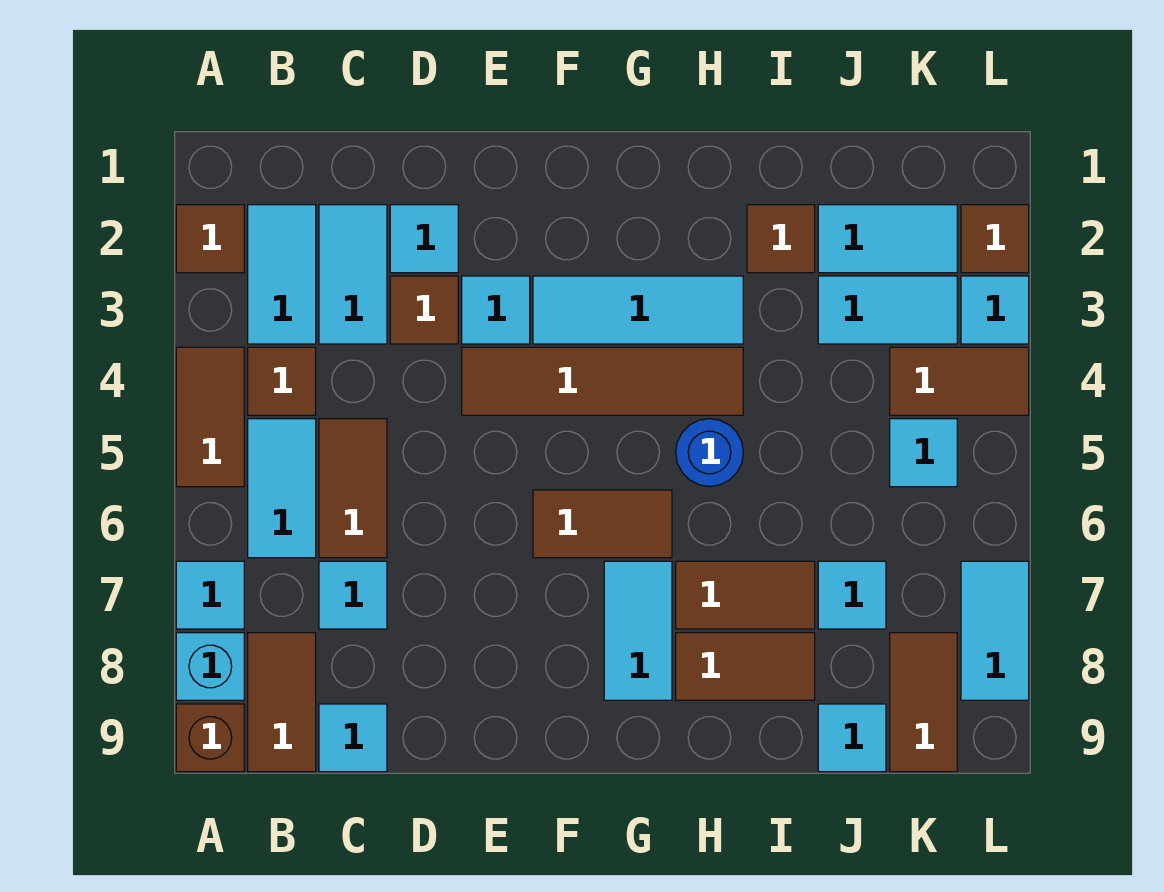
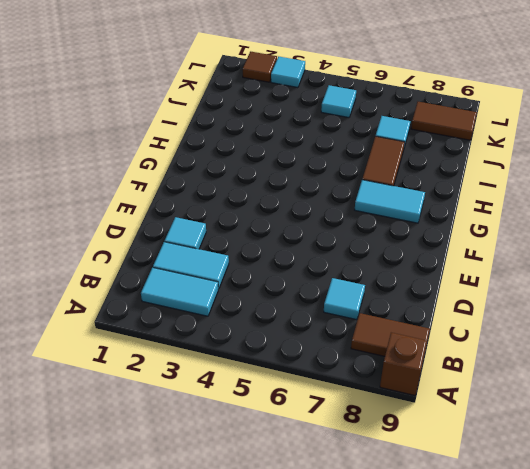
none -> brown 1x1 tile [176,205,244,273]
none -> brown 1x2 tile [176,347,244,487]
none -> cyan 1x1 tile [176,561,244,629]
none -> cyan 1x1 brick [176,633,244,700]

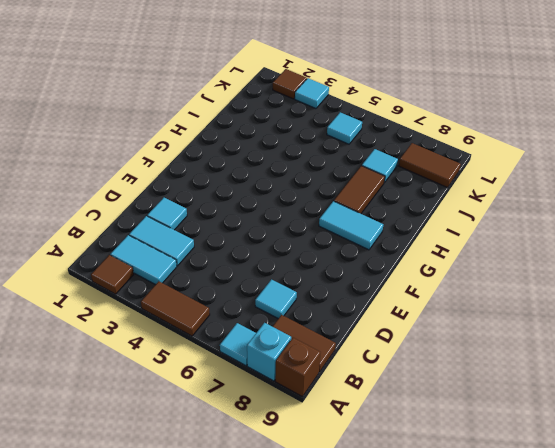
none -> brown 1x1 tile [248,347,316,415]
none -> cyan 1x2 tile [248,419,316,558]
none -> brown 1x2 tile [319,419,387,558]
none -> cyan 1x1 tile [319,704,387,772]

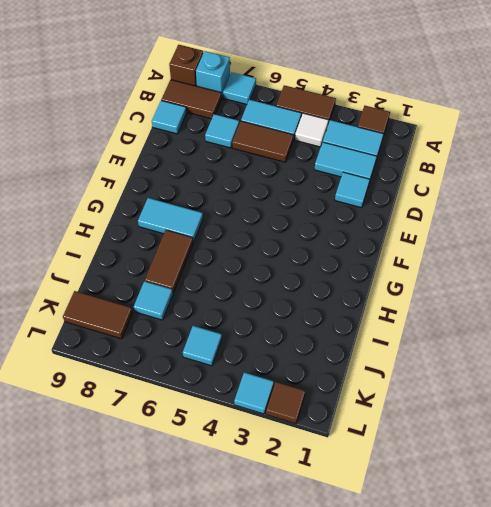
white 1x1 tile [295,113,329,147] -> brown 1x1 tile [248,347,316,415]
none -> brown 1x1 tile [390,276,458,344]
none -> cyan 1x1 tile [462,276,530,344]
none -> brown 1x4 tile [462,347,743,415]
none -> cyan 1x3 tile [533,276,743,344]

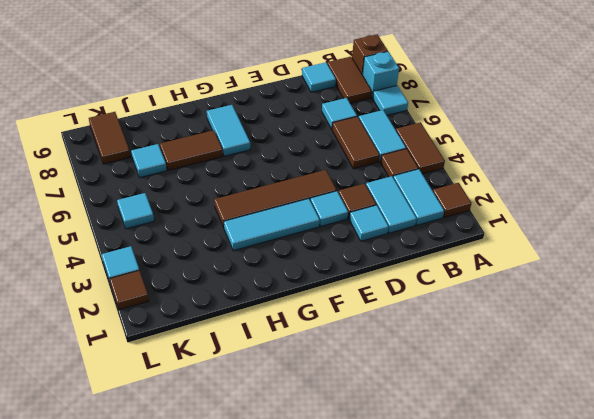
none -> brown 1x2 tile [533,490,672,558]
none -> blue 1x1 round brick [676,419,743,486]
none -> brown 1x2 tile [676,633,815,700]
none -> brown 1x1 tile [747,205,815,273]

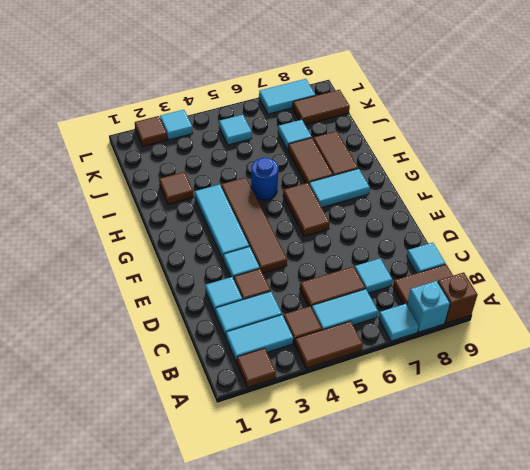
none -> cyan 1x2 tile [818,205,957,273]
none -> cyan 1x2 tile [818,276,957,344]
none -> cyan 1x1 tile [818,704,886,772]
none -> brown 1x2 tile [890,347,1029,415]

